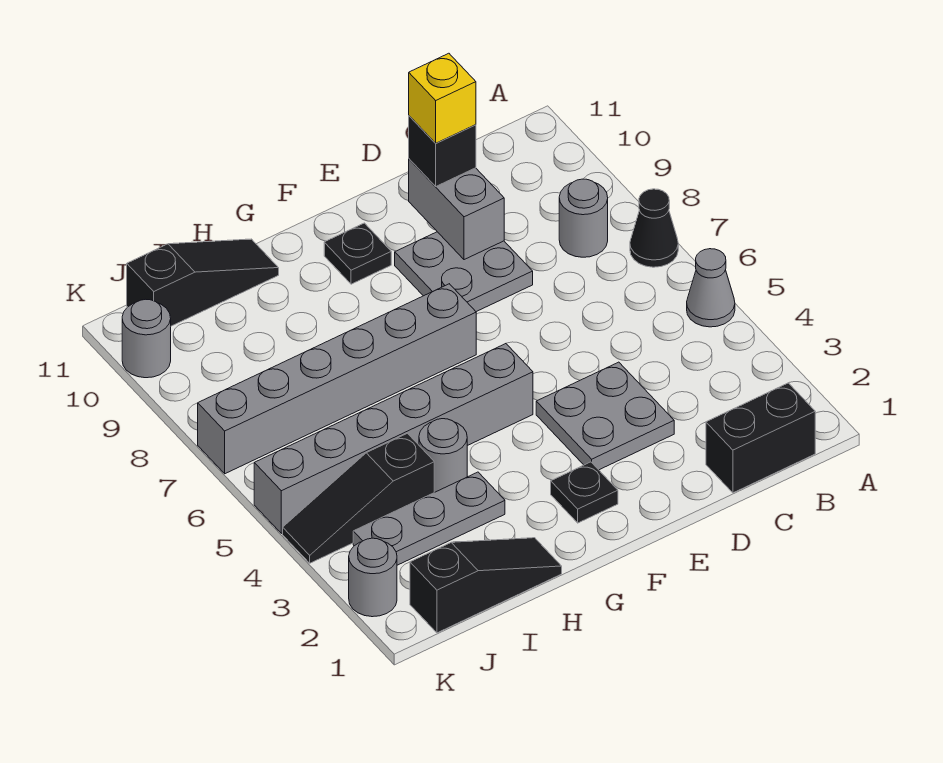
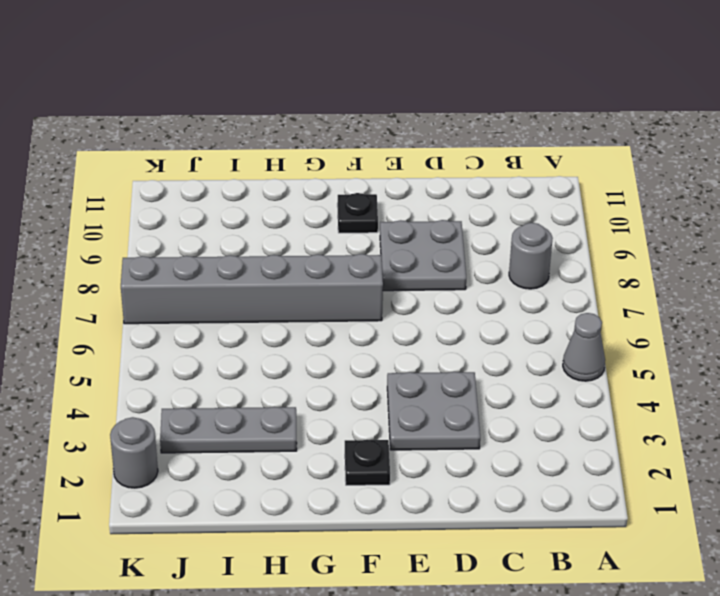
none -> black 1x1 cone [630,189,678,267]
none -> black 1x2 brick [706,383,815,493]
none -> grey 1x6 brick [254,344,533,533]

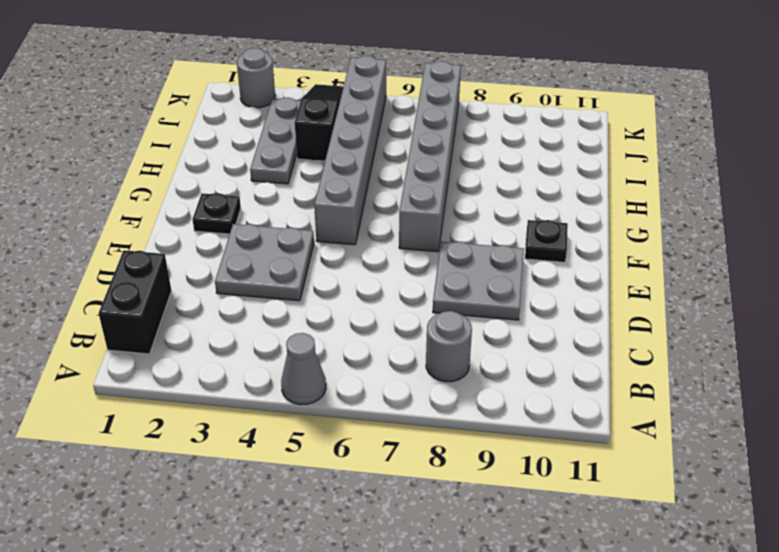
none -> black 1x1 cone [630,189,678,267]
none -> black 1x3 slope [410,538,562,633]
none -> grey 1x1 round brick [419,419,467,492]

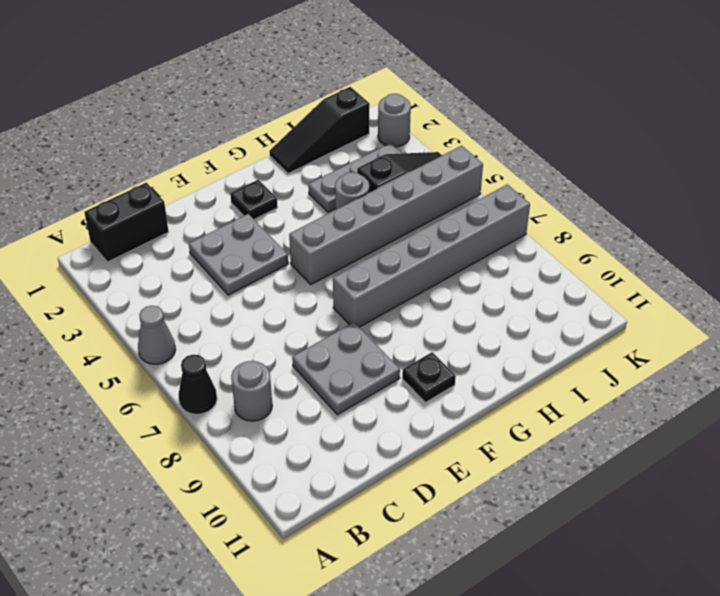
none -> black 1x3 slope [127,239,279,326]
none -> grey 1x1 round brick [122,299,171,378]
none -> grey 1x2 brick [409,159,504,260]

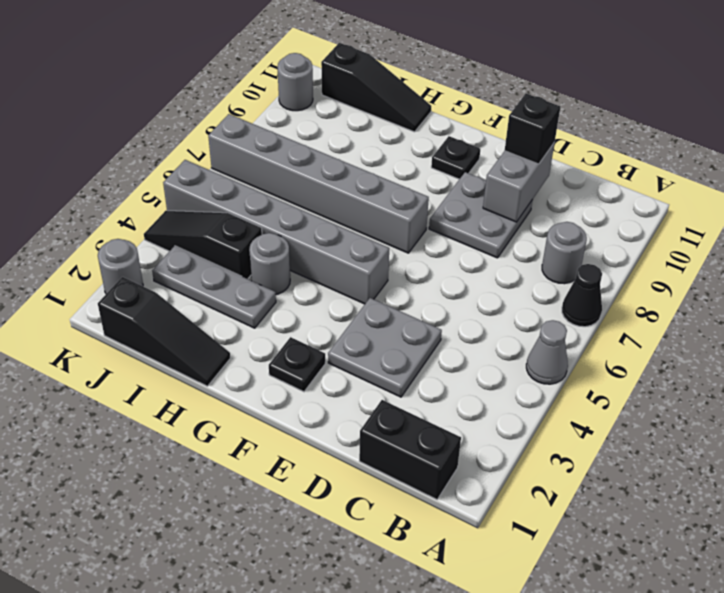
none -> yellow 1x1 brick [409,53,476,143]

